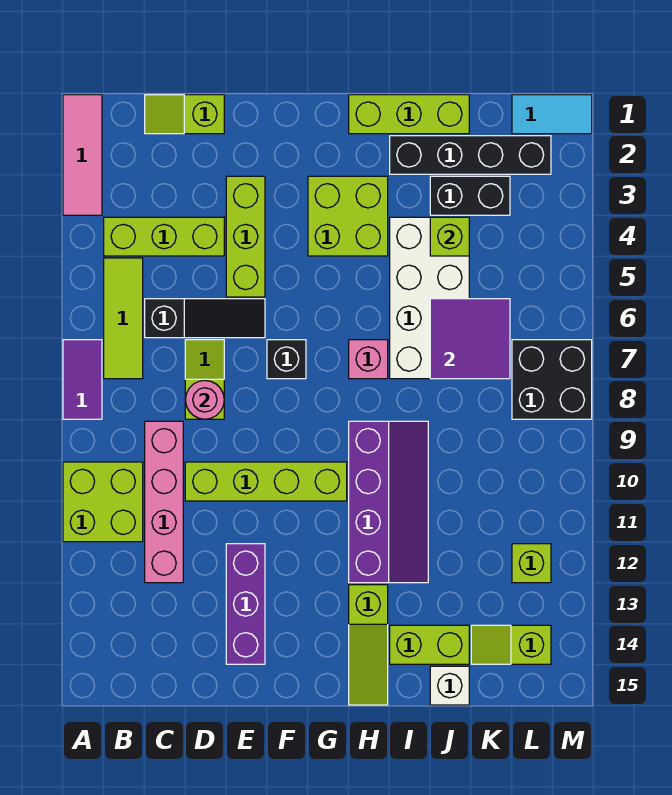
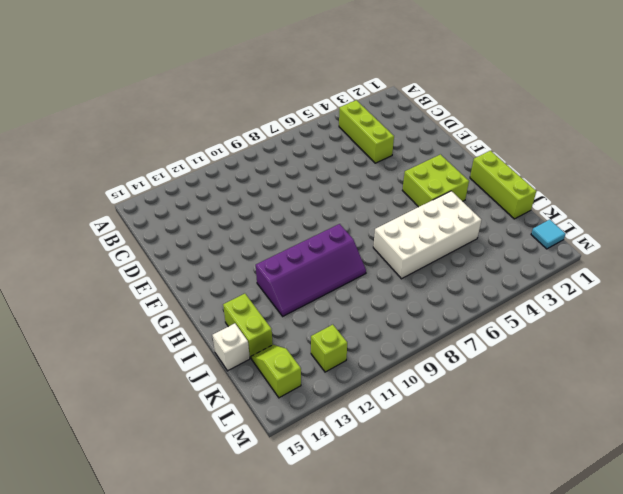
cyan 1x1 tile [531,220,566,249] -> cyan 1x2 tile [512,95,592,134]
none -> pink 1x3 tile [63,95,102,215]
none -> purple 1x2 tile [63,340,102,419]
none -> lime 2x2 brick [63,462,143,542]
none -> lime 1x3 tile [104,258,143,379]

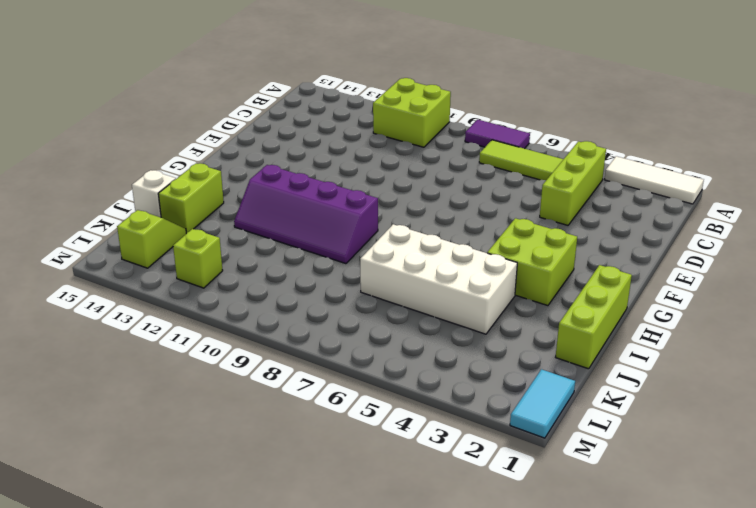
white 1x3 tile [604,156,704,204] -> pink 1x3 tile [63,95,102,215]
none -> lime 1x2 slope [145,95,224,134]
none -> black 1x3 slope [145,299,265,338]
none -> pink 1x4 brick [145,421,183,583]
none -> lime 1x2 slope [185,340,224,419]

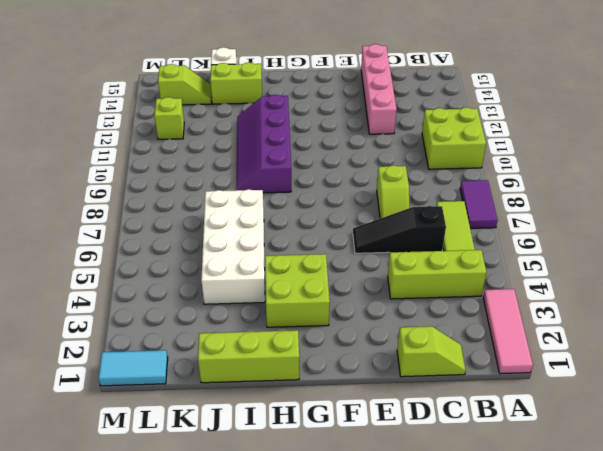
pink 1x4 brick [361,44,397,134] -> pink 1x4 brick moved to [145,421,183,583]
none -> lime 1x4 brick [185,462,347,501]
none -> lime 1x3 brick [226,176,265,297]
none -> purple 1x3 brick [226,544,265,664]
none -> black 1x1 brick [267,340,306,379]

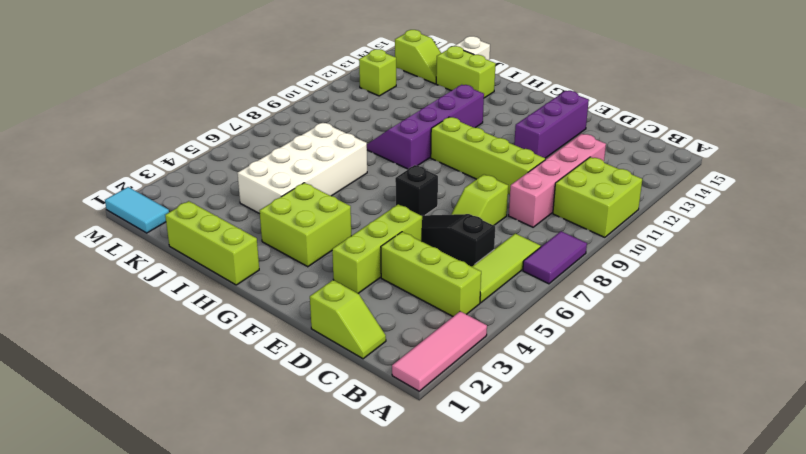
none -> pink 1x1 brick [349,340,388,379]
none -> lime 1x3 slope [349,585,388,705]
none -> black 1x4 brick [390,136,551,174]
none -> black 1x2 brick [430,176,510,215]

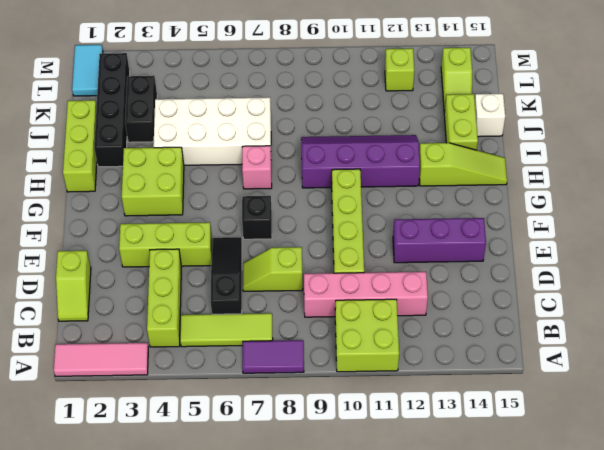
none -> black 2x2 brick [512,340,592,419]
none -> pink 1x1 round brick [185,381,224,419]
none -> lime 1x1 brick [430,217,469,256]
none -> purple 2x2 tile [430,299,510,379]

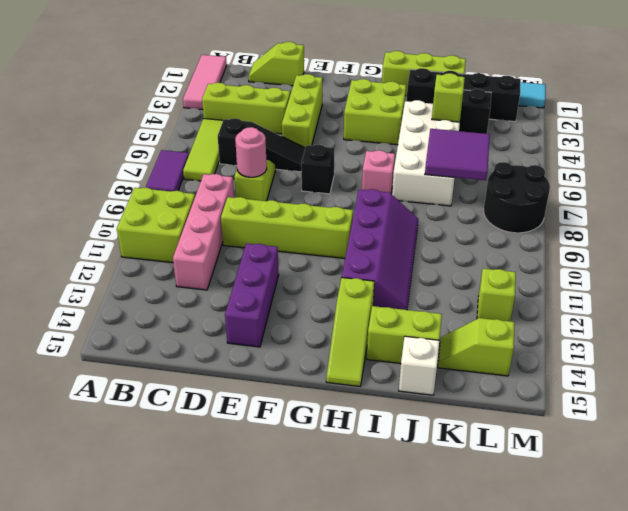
black 2x2 round brick [484,162,550,233] -> black 2x2 brick [512,340,592,419]

